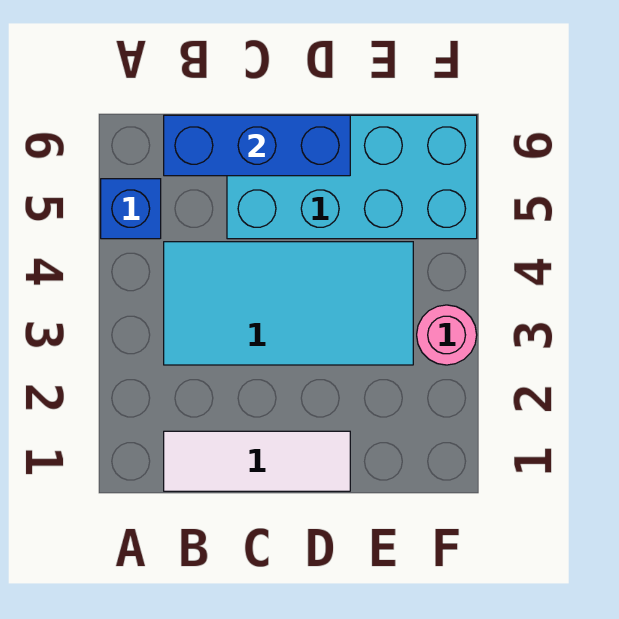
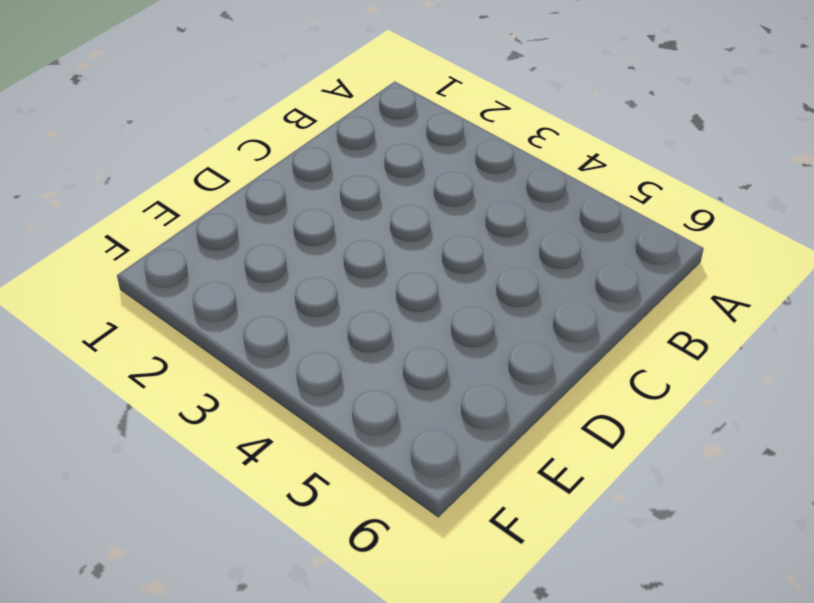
none -> blue 1x1 brick [101,179,161,239]
none -> white 1x3 tile [164,431,350,491]

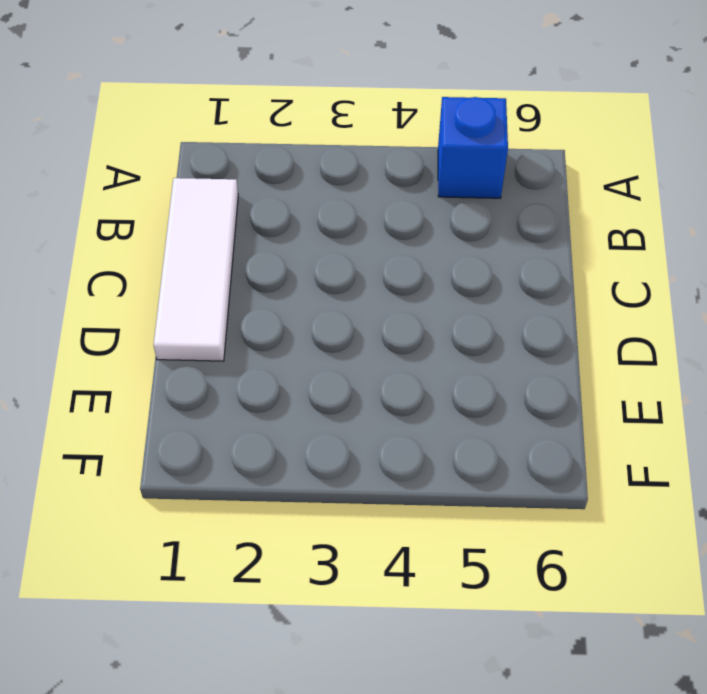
none -> cyan 2x4 tile [164,242,413,365]
none -> cyan 2x4 brick [227,115,477,239]

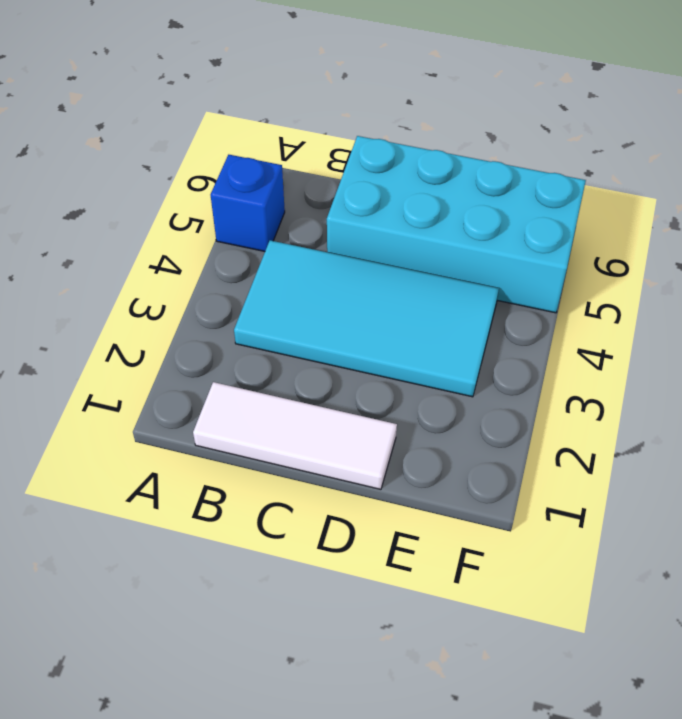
none -> pink 1x1 round brick [417,305,477,365]
none -> blue 1x3 brick [164,115,350,176]

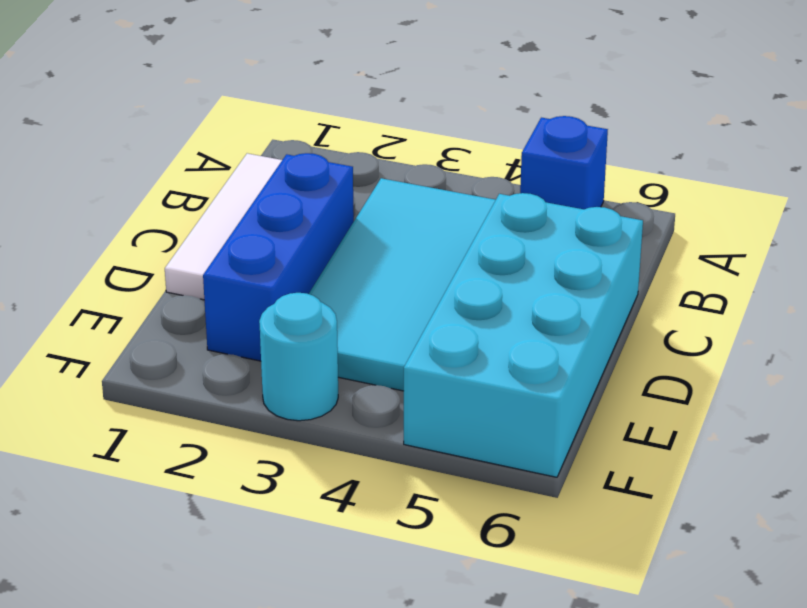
blue 1x3 brick [203,153,354,361] -> blue 1x3 brick moved to [164,115,350,176]
cyan 1x1 round brick [259,293,338,421] -> pink 1x1 round brick [417,305,477,365]

